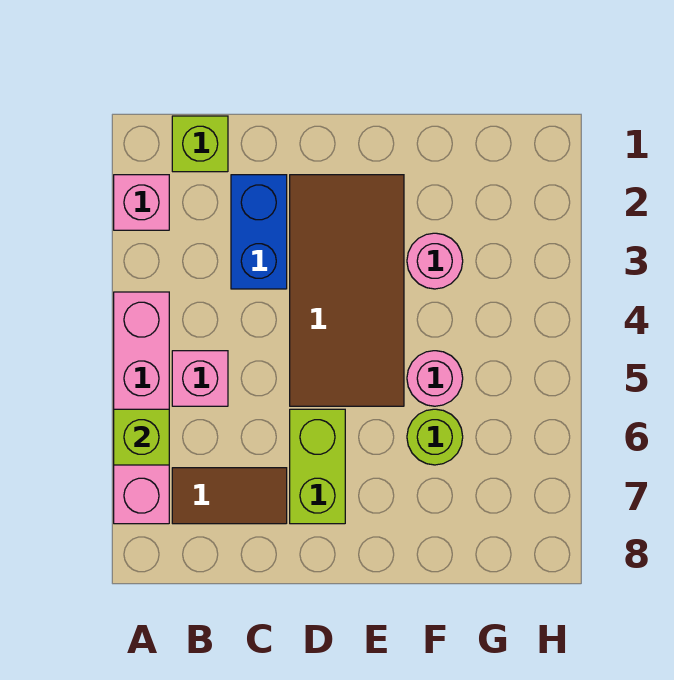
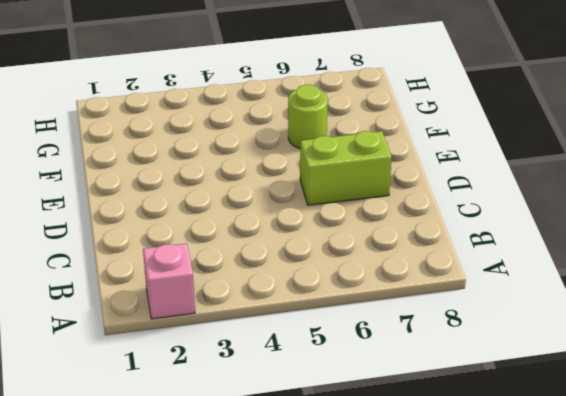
none -> pink 1x4 brick [114,292,169,524]
none -> lime 1x1 brick [172,116,228,172]
none -> pink 1x1 brick [172,351,228,406]

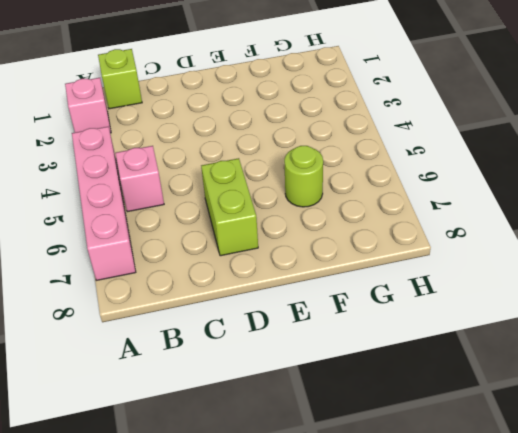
none -> brown 1x2 tile [172,468,287,524]
none -> blue 1x2 brick [231,175,287,289]
none -> brown 2x4 tile [290,175,404,406]

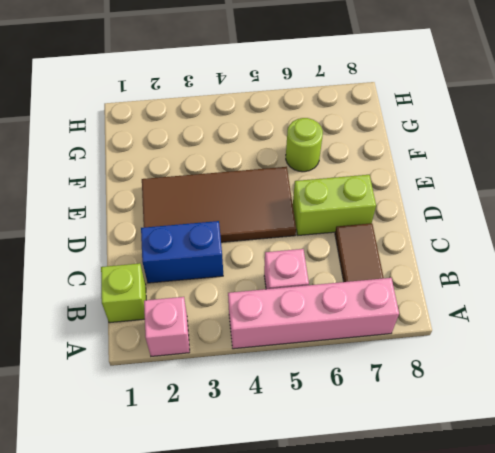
none -> pink 1x1 round brick [407,233,463,289]
none -> pink 1x1 round brick [407,351,463,406]
none -> lime 1x1 brick [114,409,169,465]

